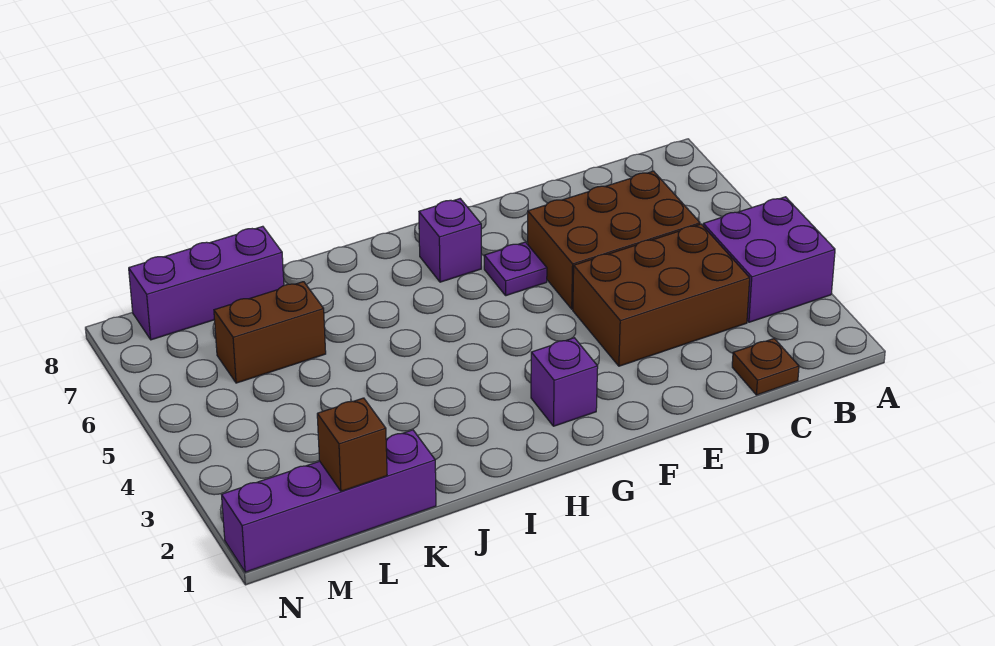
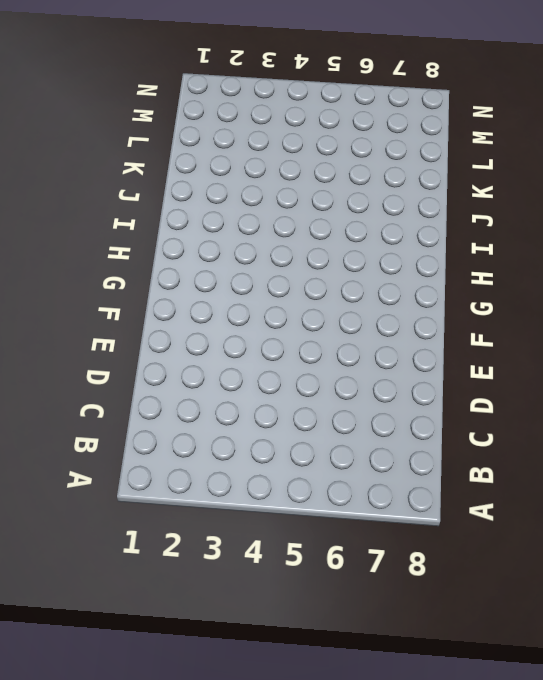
none -> purple 2x2 brick [703,197,835,322]
none -> brown 1x1 plate [732,339,799,395]

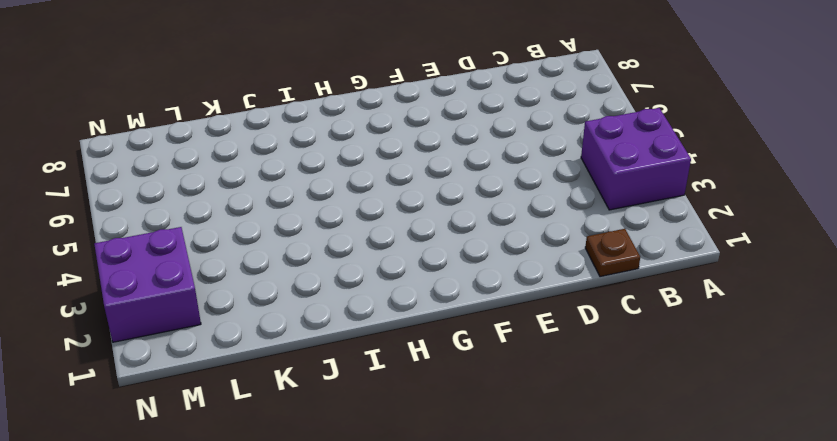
purple 2x2 brick [94,227,201,342] -> none
none -> brown 2x3 brick [573,224,750,366]
none -> brown 2x3 brick [528,171,700,309]

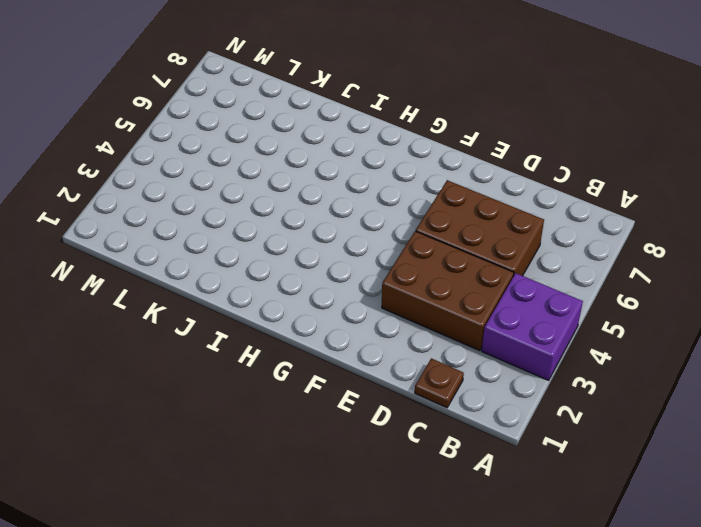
none -> purple 1x1 plate [484,242,547,296]
none -> purple 1x1 brick [531,338,598,426]

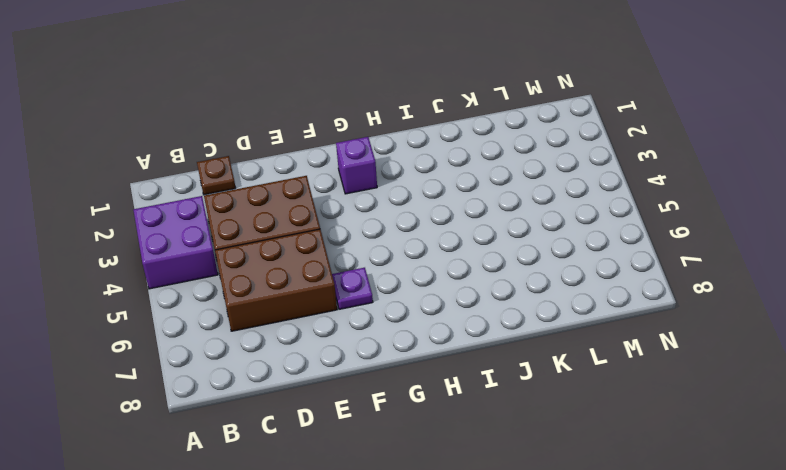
none -> purple 1x1 brick [419,199,481,282]
none -> purple 1x4 brick [222,430,436,572]

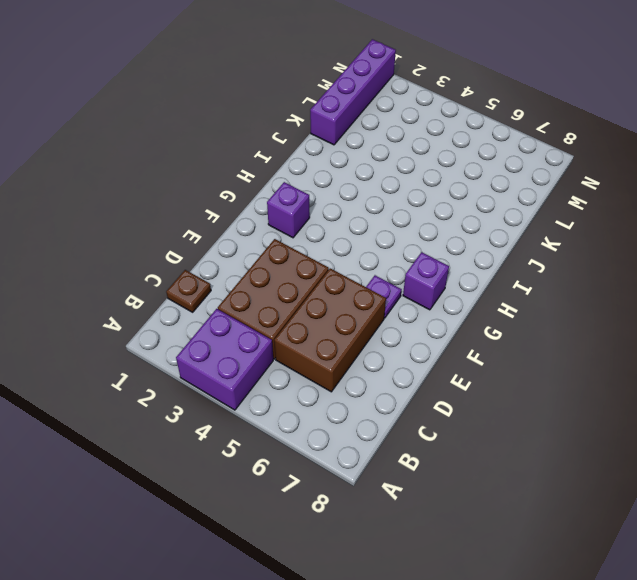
none -> brown 1x2 brick [214,282,326,383]
none -> purple 1x3 brick [129,226,284,340]

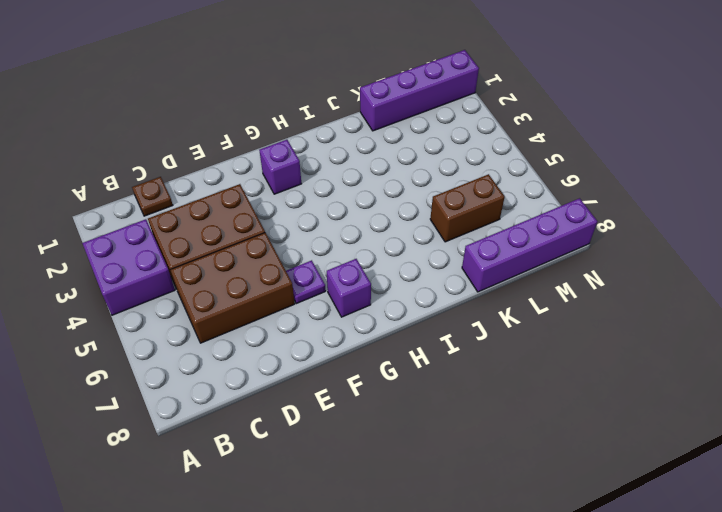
purple 1x4 brick [462,198,597,292] -> purple 1x3 brick [129,226,284,340]
none -> brown 1x1 brick [317,398,387,491]

